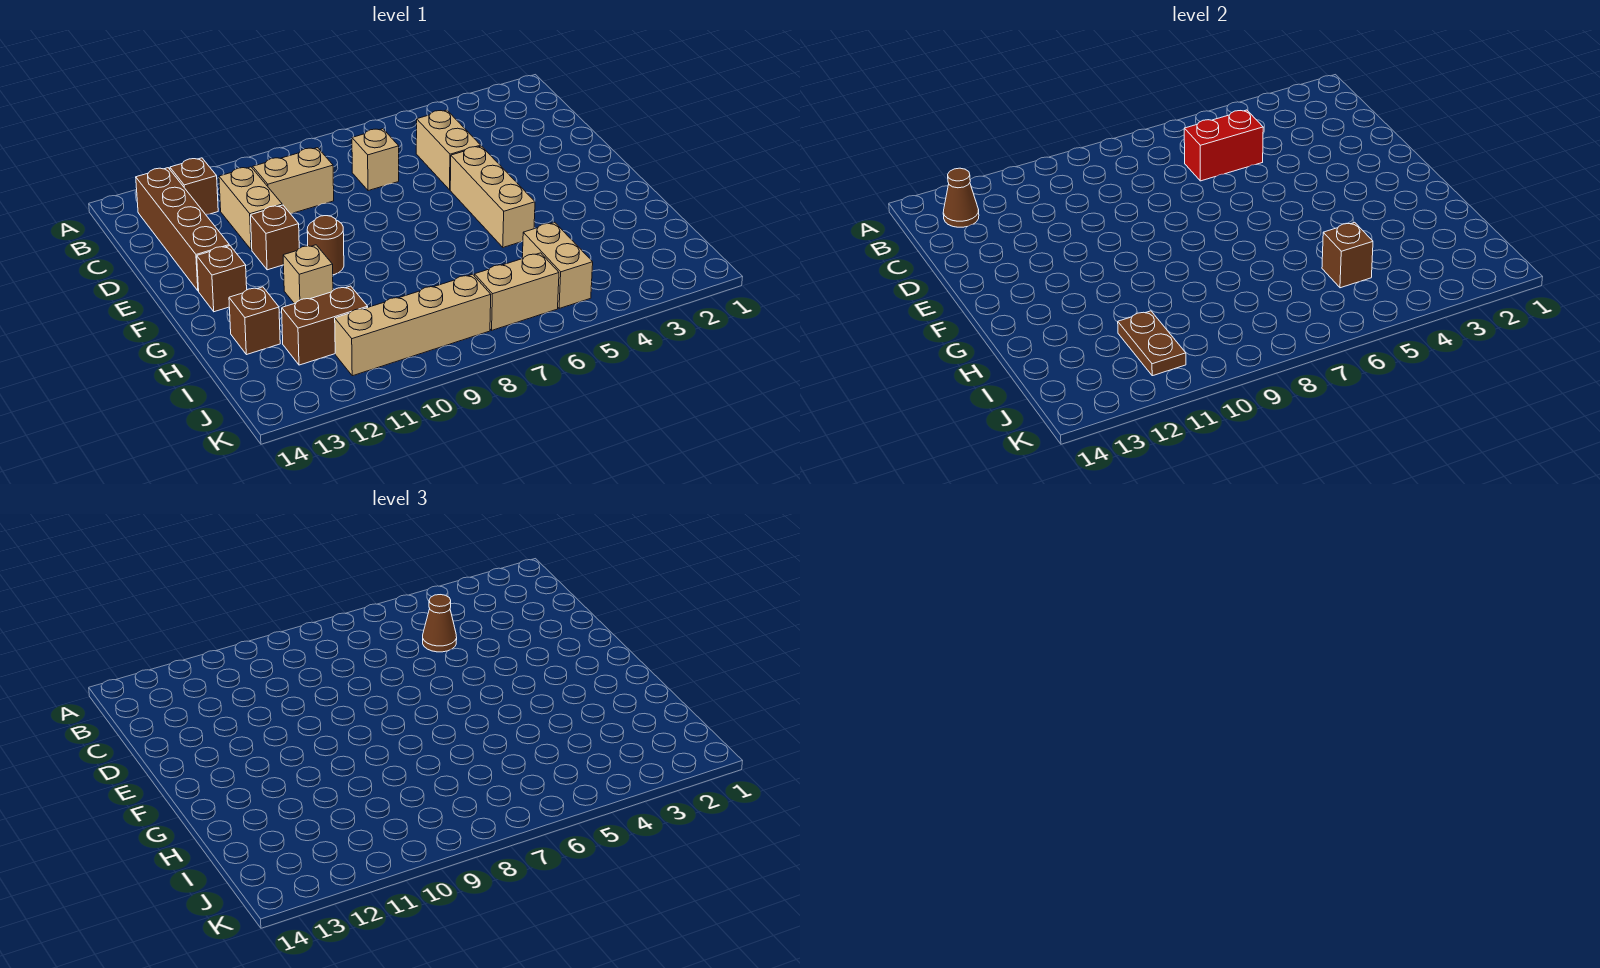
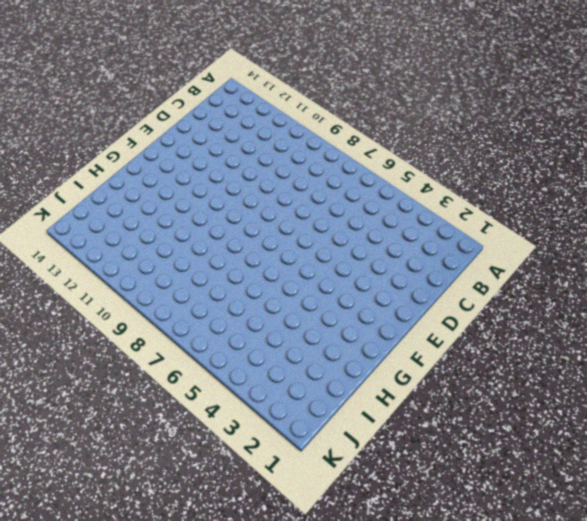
none -> brown 1x1 brick [170,158,218,214]
none -> brown 1x4 brick [136,168,229,291]
none -> tan 1x2 brick [416,110,481,190]

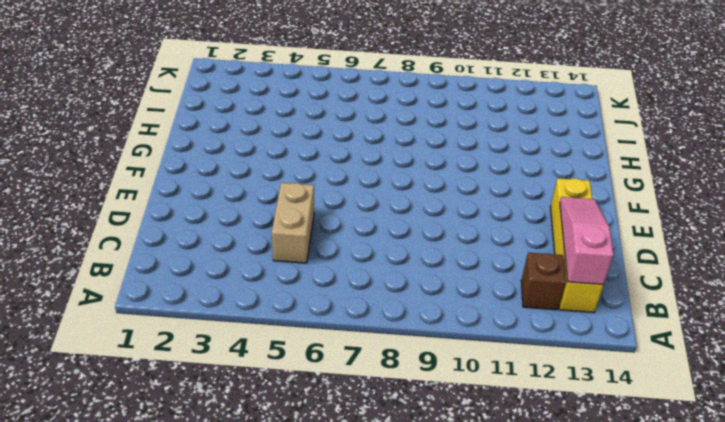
yellow 1x4 brick [550,178,604,313] -> brown 1x4 brick [136,168,229,291]
pink 1x3 slope [560,197,614,285] -> brown 1x1 cone [943,168,979,227]
none -> tan 1x1 brick [352,129,399,191]
none -> tan 1x2 brick [253,148,334,214]
none -> tan 1x2 brick [219,167,282,250]

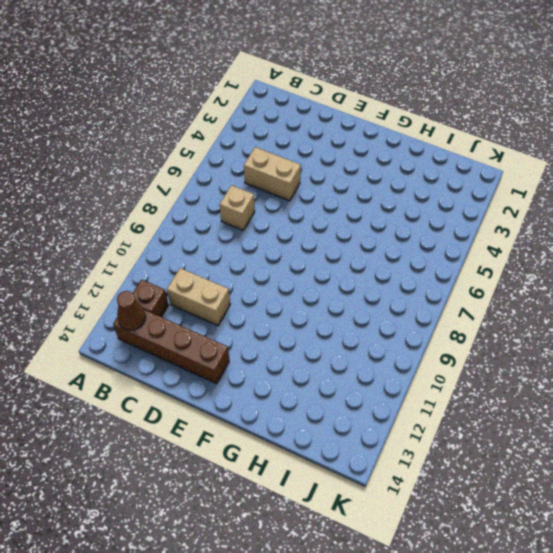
none -> tan 1x2 brick [253,148,334,214]
none -> tan 1x3 brick [450,146,535,247]
none -> brown 1x1 brick [251,205,299,270]

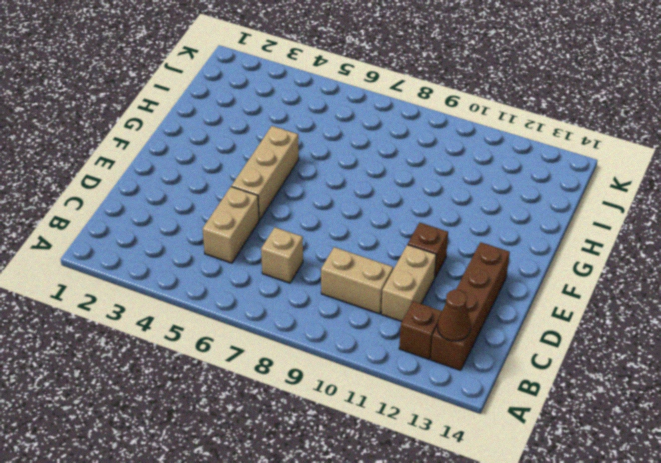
none -> brown 1x1 round brick [307,216,344,275]
none -> brown 1x1 brick [197,246,247,312]
none -> tan 1x1 brick [283,245,333,304]

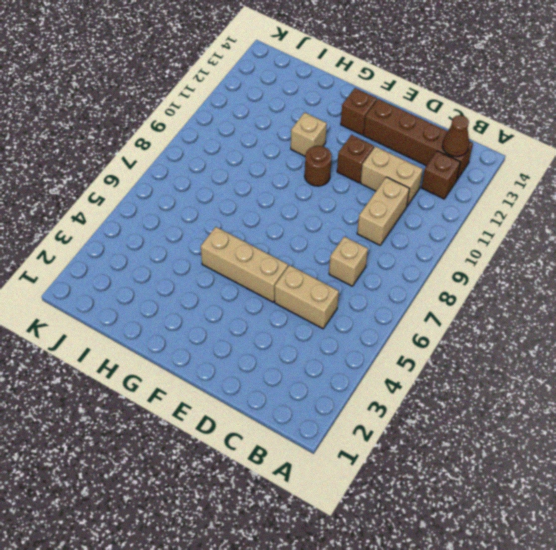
none -> brown 1x1 brick [229,287,280,355]
none -> tan 1x2 brick [522,222,593,309]
none -> brown 1x2 brick [282,286,368,365]

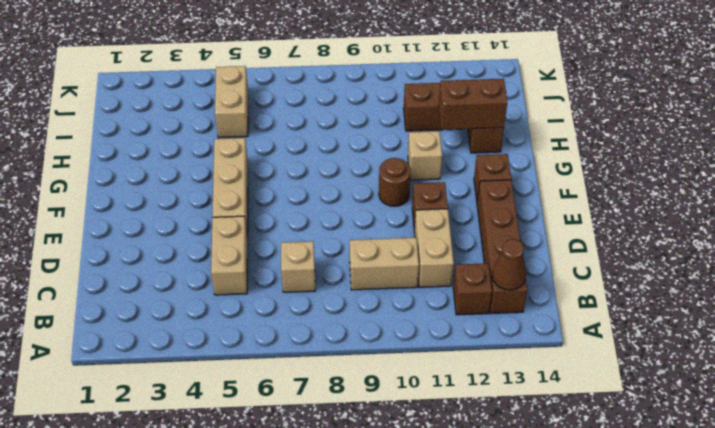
brown 1x2 brick [439,79,507,130] -> none
none -> tan 1x2 brick [474,253,559,330]
none -> tan 1x4 brick [335,274,491,376]
none -> red 1x2 brick [1184,110,1263,181]

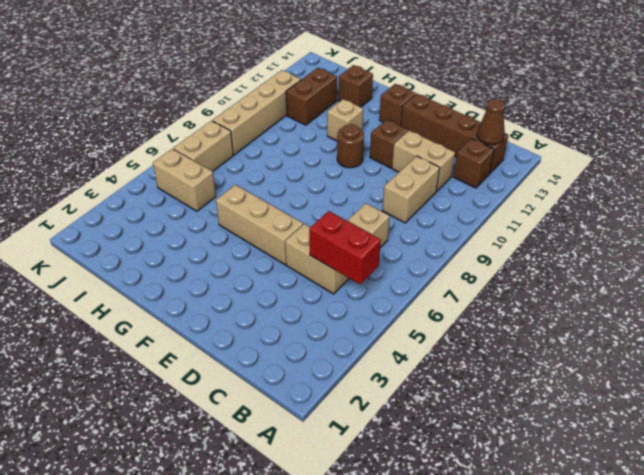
red 1x2 brick [309,211,381,284] -> red 1x2 brick turned to [1184,110,1263,181]
none -> brown 1x1 brick [1322,222,1373,288]
none -> brown 1x2 plate [1118,311,1186,376]
none -> brown 1x1 cone [423,595,457,652]

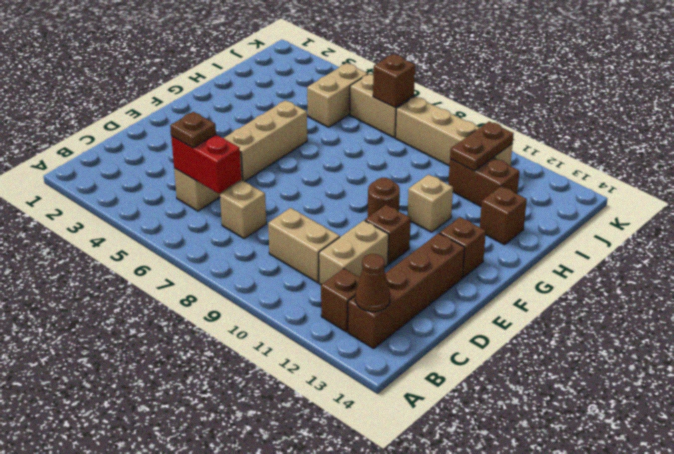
brown 1x1 plate [170,112,216,148] -> brown 1x1 cone [423,595,457,652]
brown 1x1 brick [373,54,415,107] -> brown 1x1 brick moved to [1322,222,1373,288]

